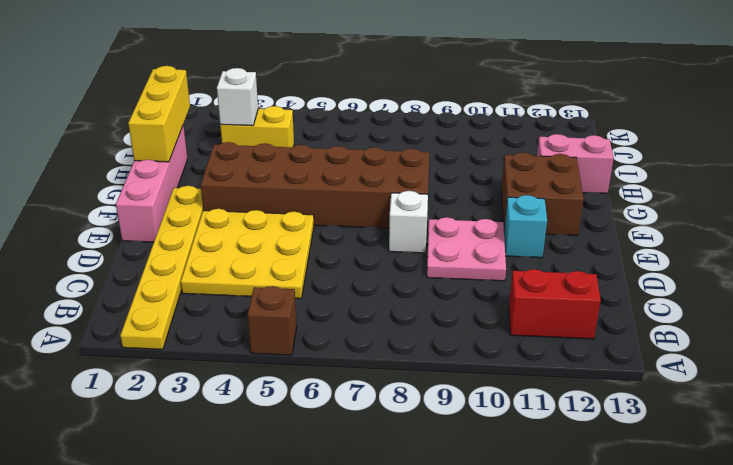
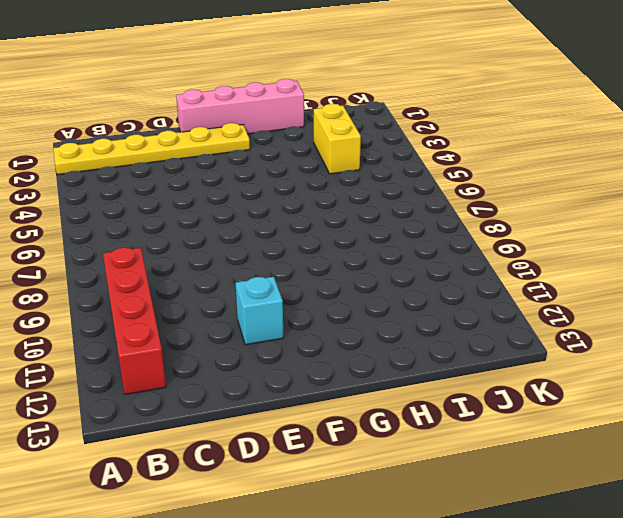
red 1x4 brick [103,248,166,394] -> red 1x2 brick [509,269,601,339]
none -> brown 1x1 brick [248,286,297,355]
none -> yellow 3x3 plate [181,209,314,299]
none -> pink 2x2 plate [427,217,506,281]

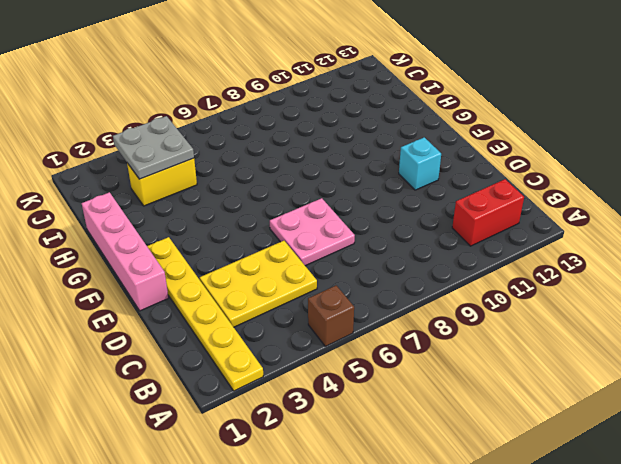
yellow 2x3 plate [200,241,317,327] -> yellow 3x3 plate [181,209,314,299]
pink 2x2 plate [270,198,355,266] -> pink 2x2 plate moved to [427,217,506,281]
grey 2x2 plate [113,116,194,179] -> white 1x1 brick [217,68,258,126]
none -> white 1x1 brick [389,191,428,253]
none -> brown 2x6 brick [201,142,429,228]
none -> brown 2x2 brick [501,153,584,236]

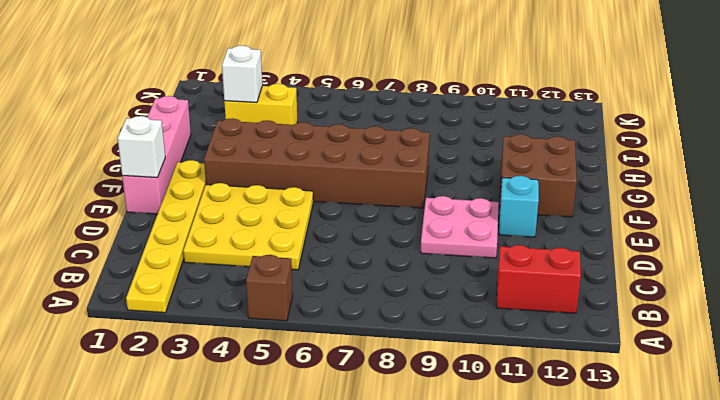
white 1x1 brick [118,116,165,178] -> white 1x1 brick moved to [389,191,428,253]
none -> pink 1x2 brick [537,134,614,194]
none -> yellow 1x3 brick [128,66,190,162]

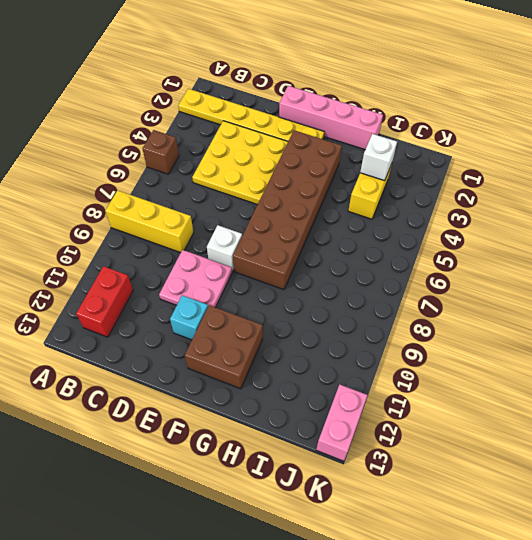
yellow 1x3 brick [105,190,194,253] -> yellow 1x3 brick moved to [128,66,190,162]
pink 1x2 brick [316,385,368,461] -> pink 1x2 brick moved to [537,134,614,194]

